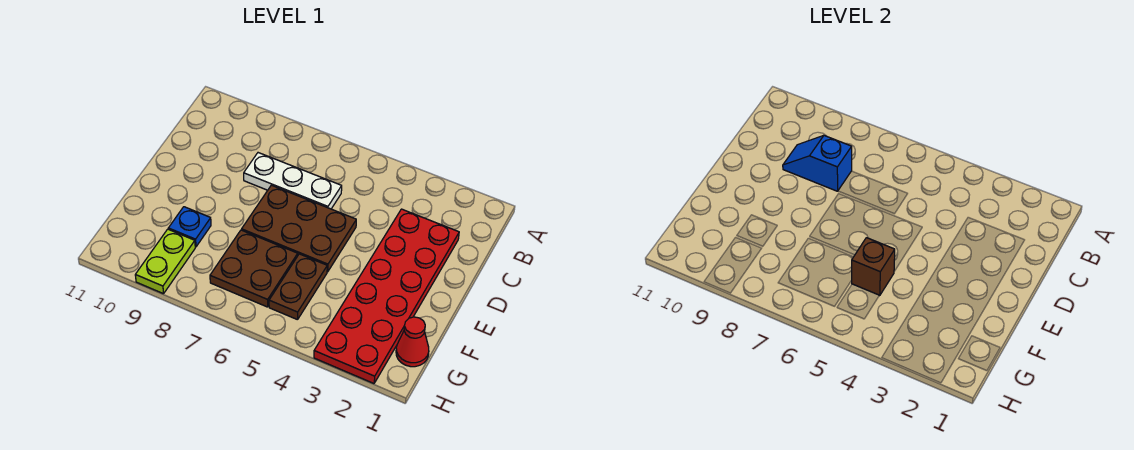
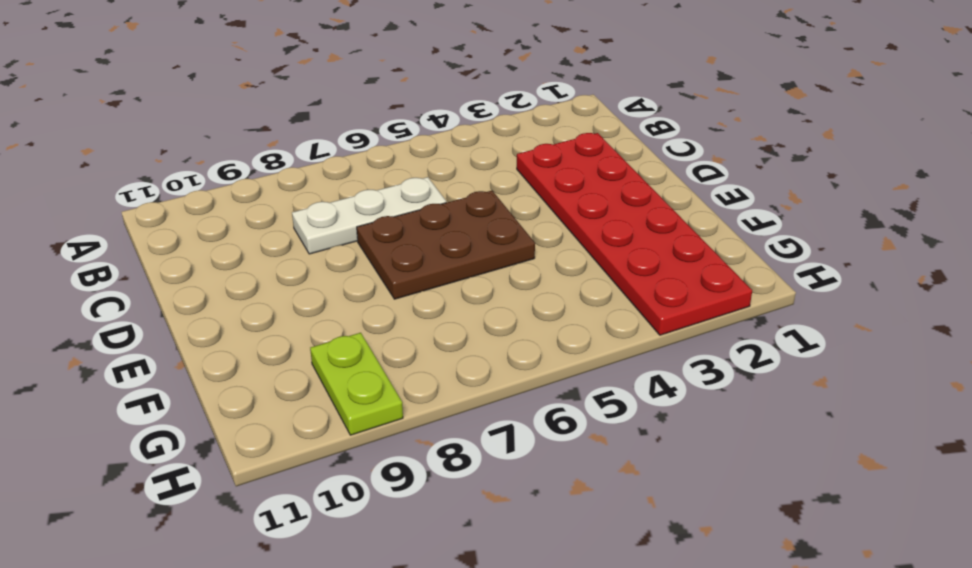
none -> brown 1x2 plate [269,254,327,320]
none -> brown 2x2 plate [210,230,298,307]

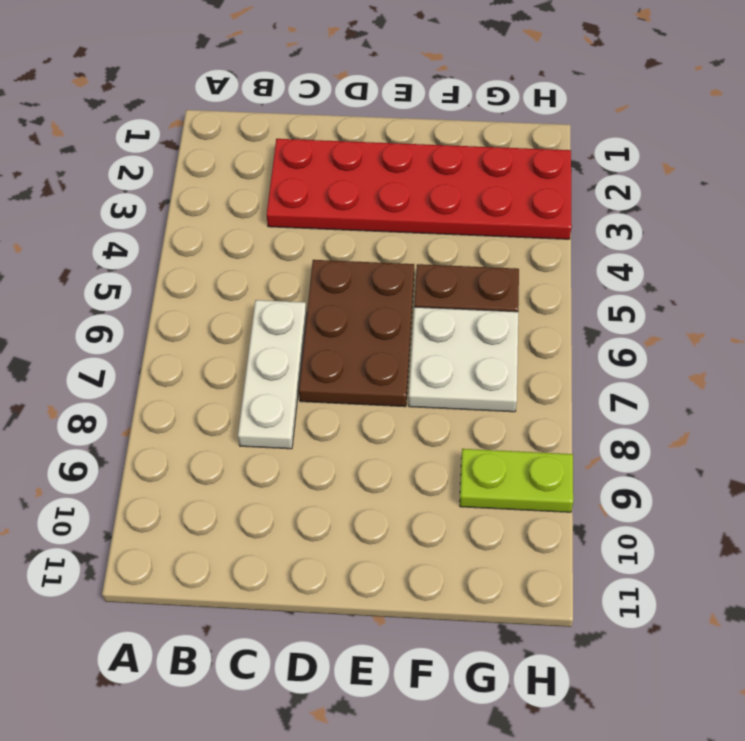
white 2x2 plate [409,307,518,412] -> brown 2x2 plate [210,230,298,307]
none -> blue 1x1 plate [168,207,211,247]
none -> red 1x1 cone [396,317,429,367]

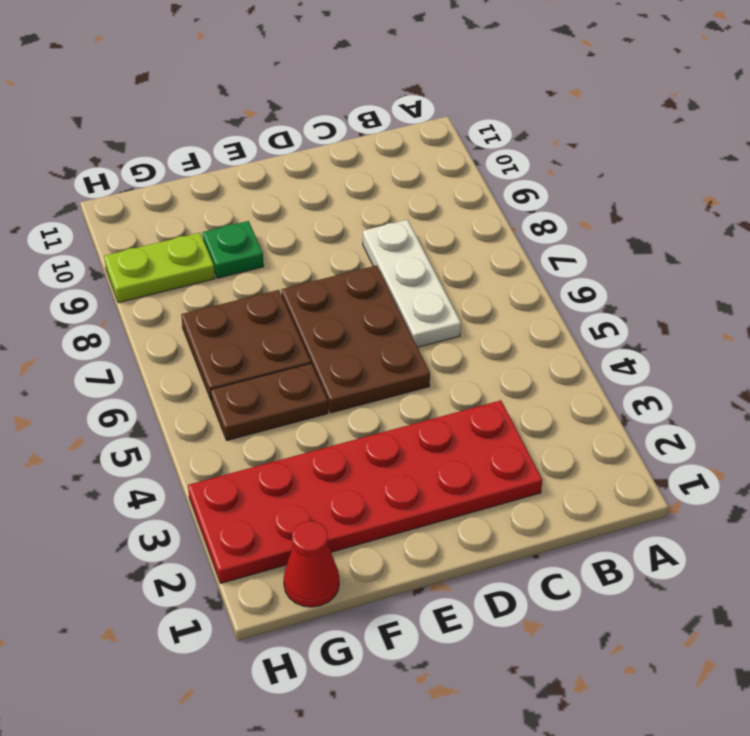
green 1x1 plate [203,221,264,278] -> blue 1x1 plate [168,207,211,247]
none -> blue 1x2 slope [783,136,852,191]
none -> brown 1x1 brick [851,238,895,296]

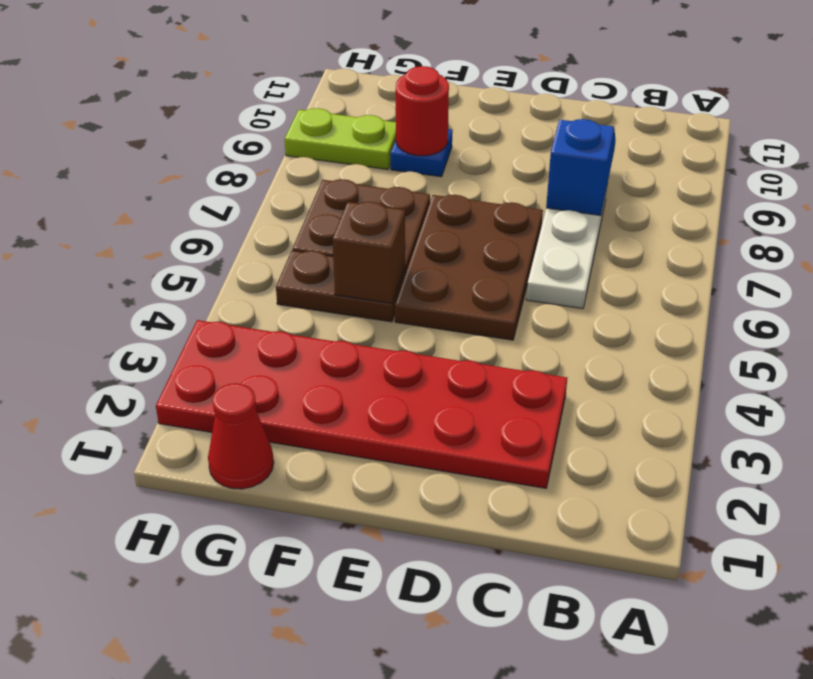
red 1x1 round brick [396,66,449,156] -> none

